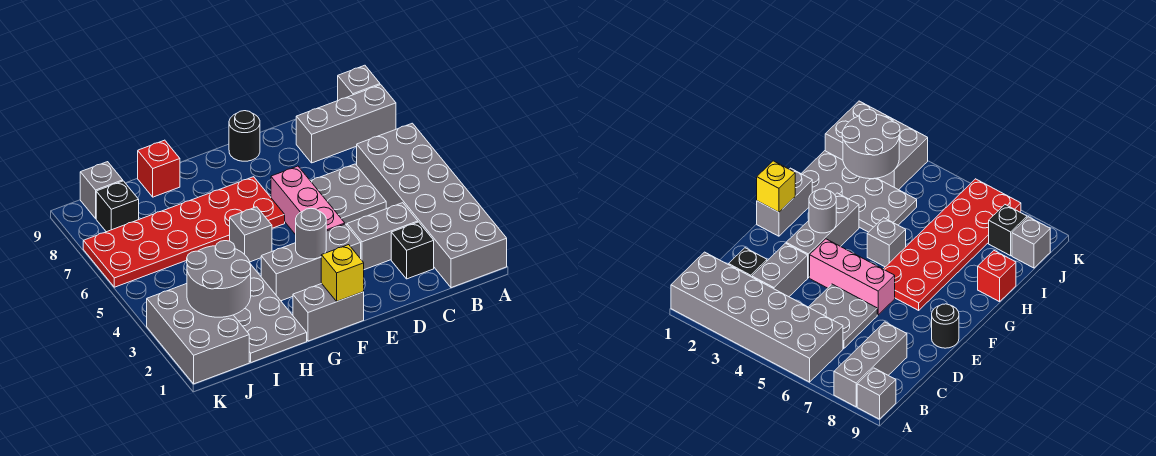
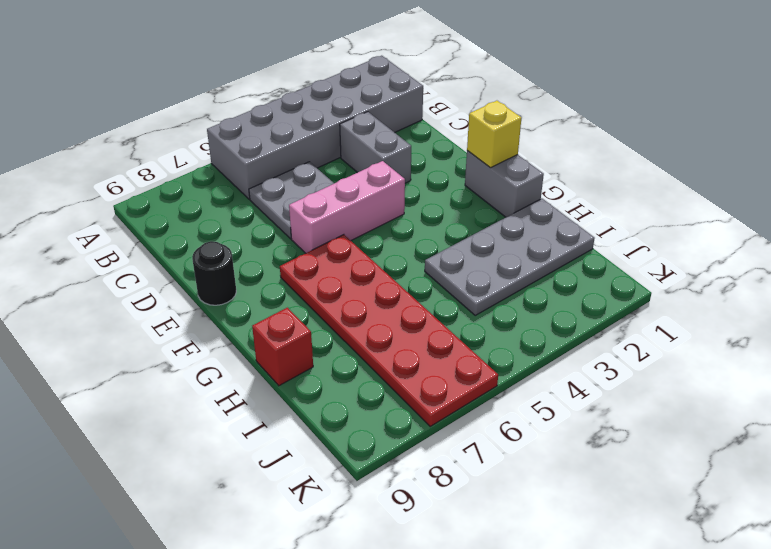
none -> grey 1x3 brick [296,85,396,163]
none -> grey 1x1 brick [338,65,380,100]
none -> black 1x1 brick [391,222,434,279]

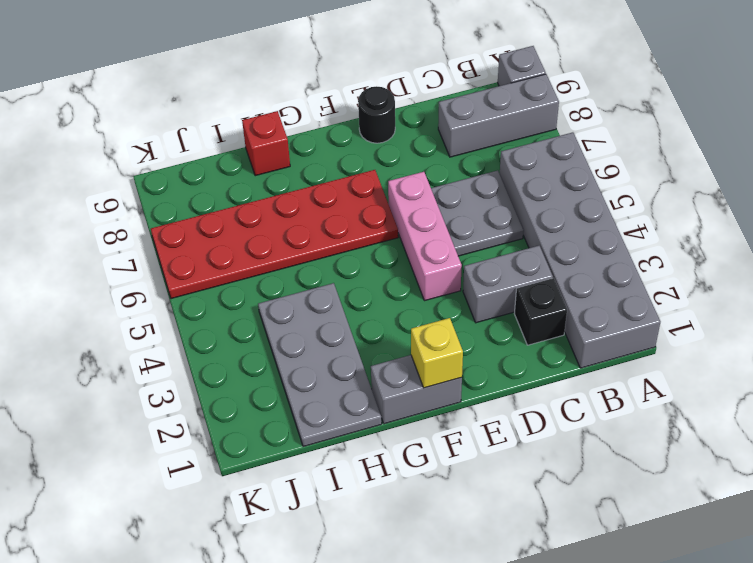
none -> grey 1x3 brick [261,224,361,301]
none -> grey 1x1 brick [230,207,272,262]
none -> grey 2x3 brick [147,284,249,384]

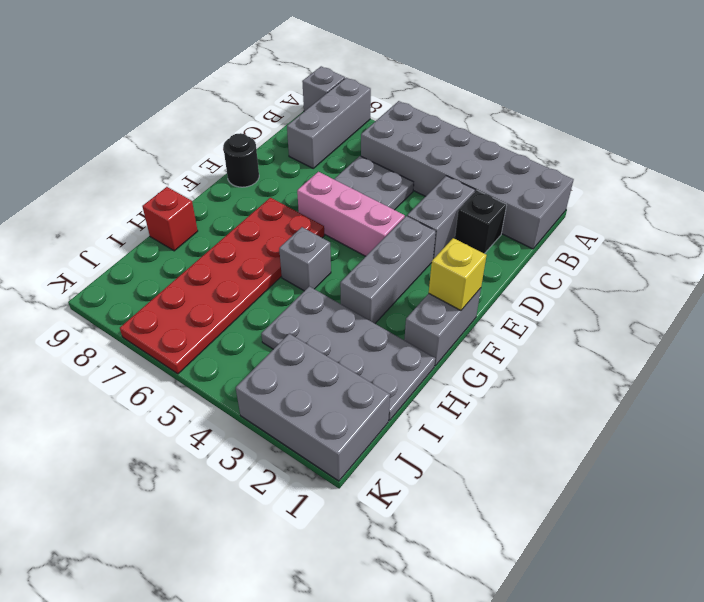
none -> black 1x1 brick [96,181,139,232]
none -> grey 1x1 brick [80,162,123,218]
none -> grey 1x1 round brick [296,208,326,259]

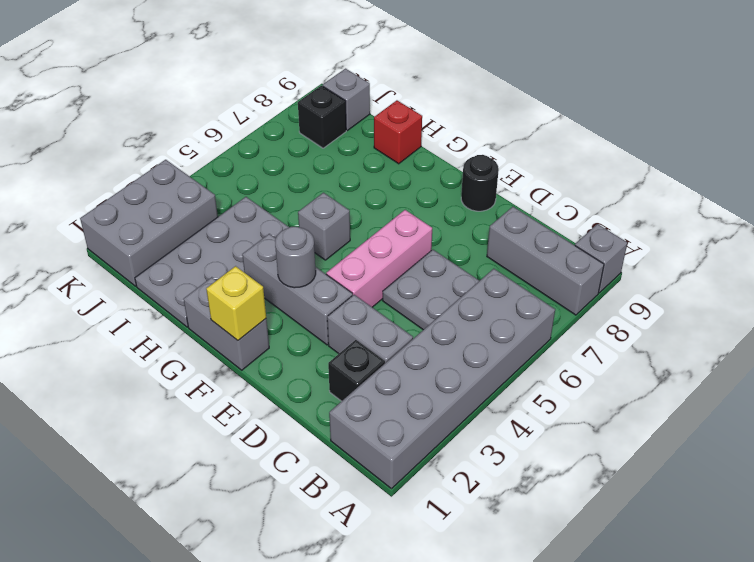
none -> red 2x6 plate [83,177,285,287]
none -> grey 2x2 round brick [187,241,251,317]

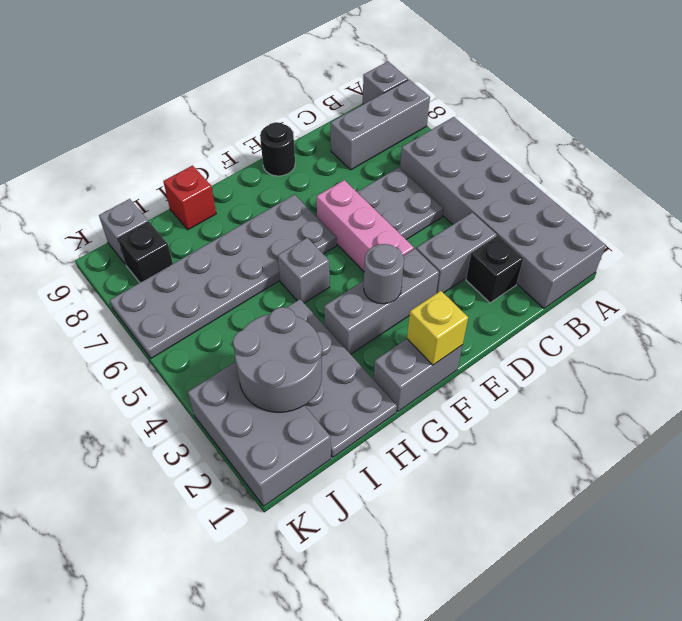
grey 2x6 plate [110,195,337,358] -> red 2x6 plate [83,177,285,287]

